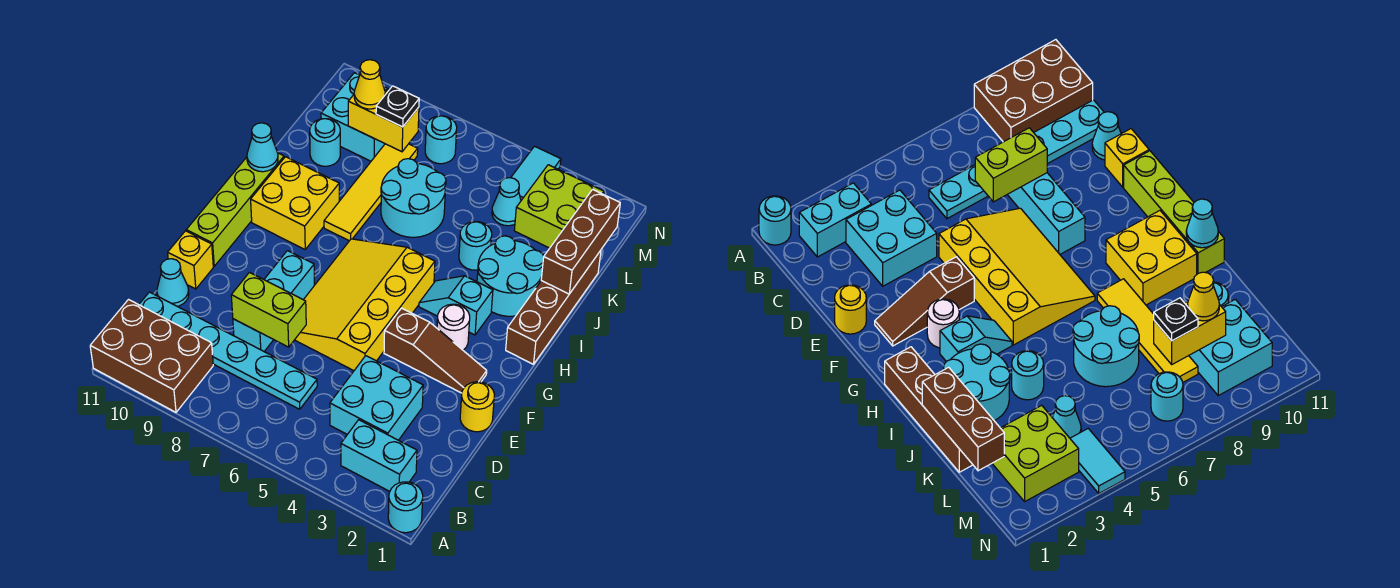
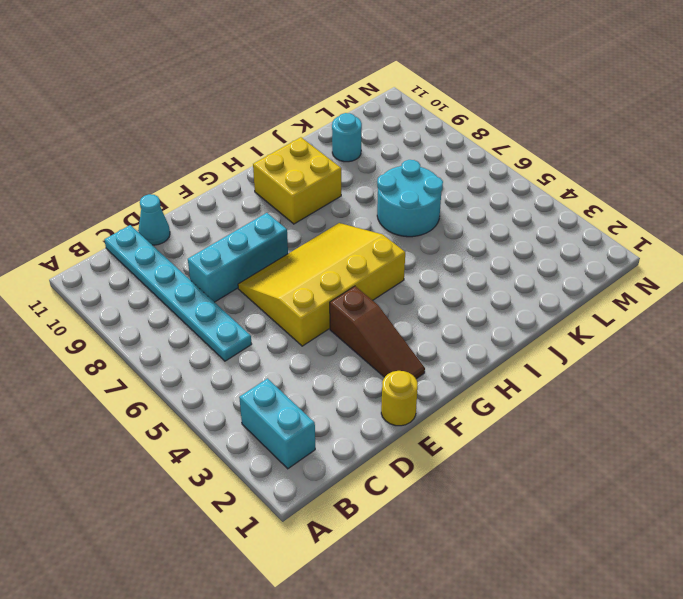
none -> cyan 1x1 round brick [388,482,423,533]
none -> brown 2x3 brick [90,300,213,412]
none -> cyan 2x2 brick [330,356,423,440]
none -> yellow 1x1 brick [168,231,213,289]

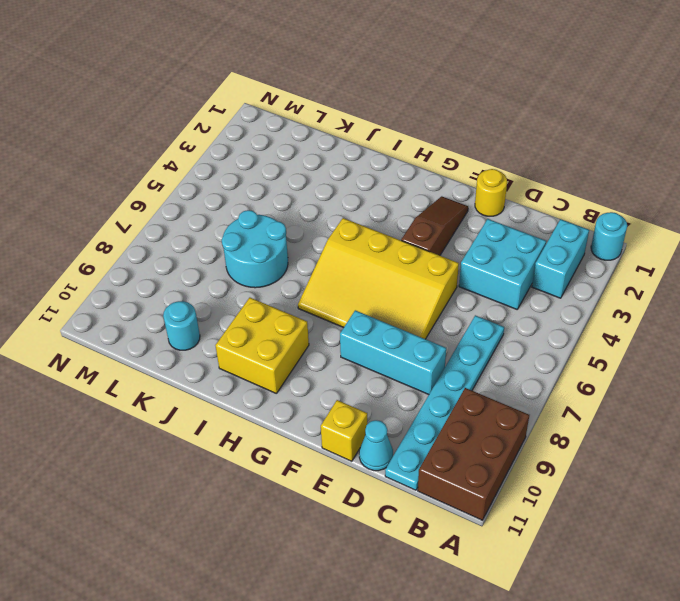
none -> lime 1x4 brick [186,153,284,266]
none -> white 1x1 round brick [437,304,470,350]
none -> brown 1x4 brick [506,250,601,364]
none -> cyan 1x2 slope [419,276,493,335]

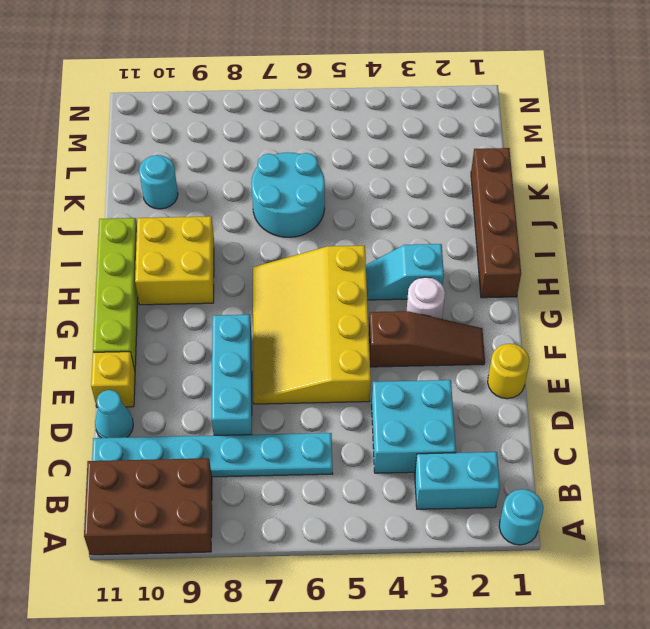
none -> cyan 2x2 round brick [477,236,544,316]
none -> yellow 1x4 tile [324,144,418,241]
none -> cyan 1x1 round brick [459,221,492,270]
none -> lime 2x2 brick [514,165,604,248]

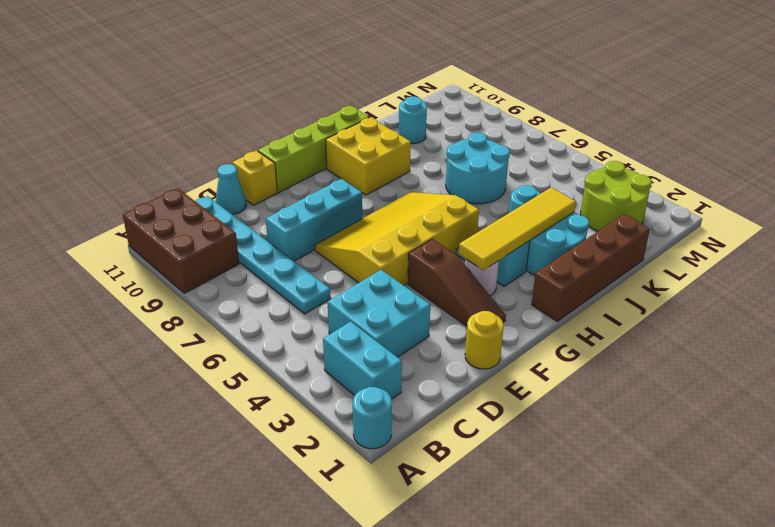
yellow 1x4 tile [459,187,576,270] -> yellow 1x4 tile moved to [324,144,418,241]
lime 2x2 round brick [581,161,652,231] -> lime 2x2 brick [514,165,604,248]
none -> cyan 1x1 cone [492,178,521,226]
none -> cyan 2x2 brick [321,73,390,161]
none -> cyan 1x2 tile [511,146,561,200]
none -> cyan 1x1 round brick [425,116,457,164]

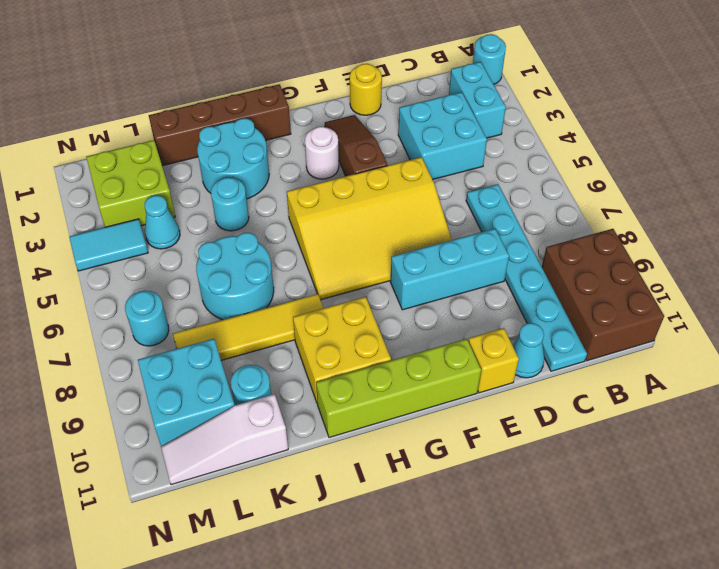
white 1x3 slope [161,394,288,485] -> none
none -> cyan 1x2 slope [419,276,493,335]
none -> lime 1x2 brick [231,272,306,347]
none -> cyan 1x1 cone [247,123,278,172]
none -> brown 1x3 brick [541,189,620,294]

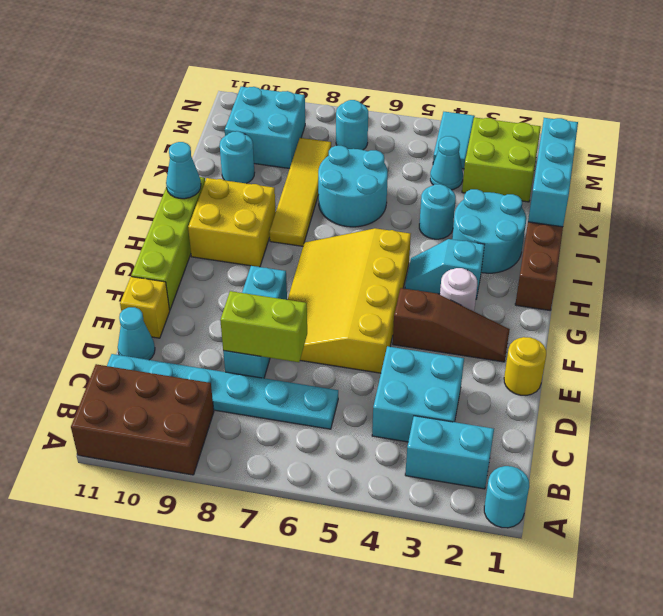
cyan 1x3 brick [528,118,578,227] -> brown 1x3 brick [541,189,620,294]
none -> yellow 1x2 brick [348,91,419,152]
none -> black 1x1 plate [376,86,419,127]
none -> yellow 1x1 cone [354,60,385,109]

